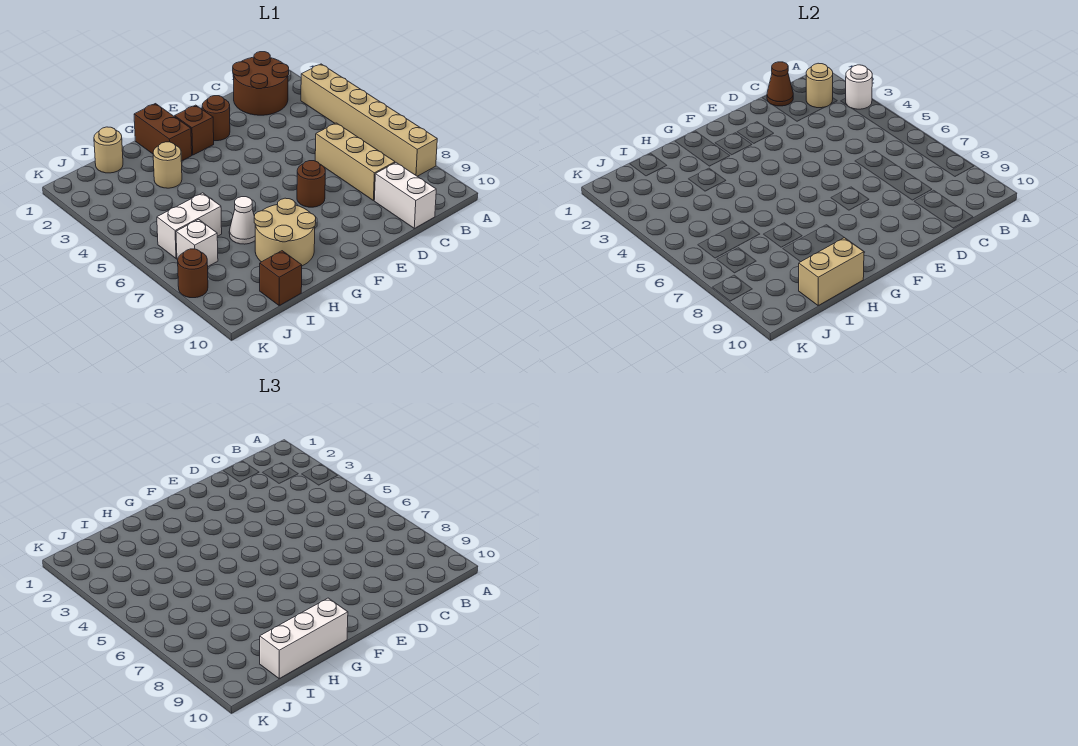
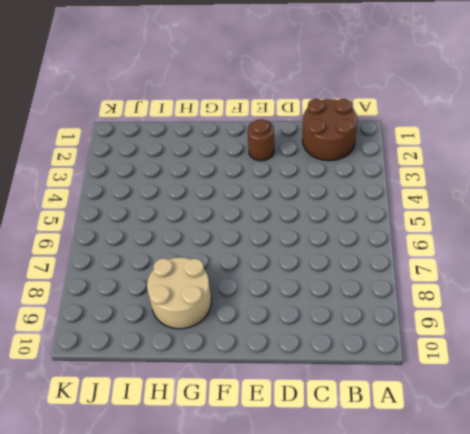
none -> tan 1x6 brick [301,64,437,176]
none -> tan 1x3 brick [315,123,395,201]
none -> white 1x2 brick [374,163,436,228]

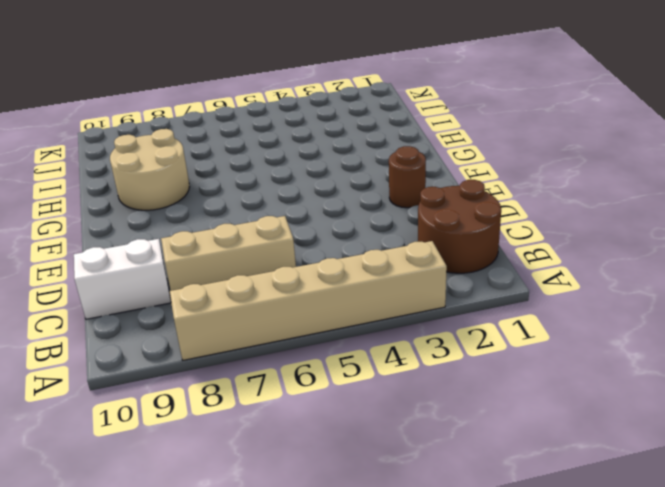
none -> brown 1x1 round brick [297,161,325,207]
none -> brown 1x1 brick [175,105,214,155]
none -> brown 1x2 brick [134,104,192,161]

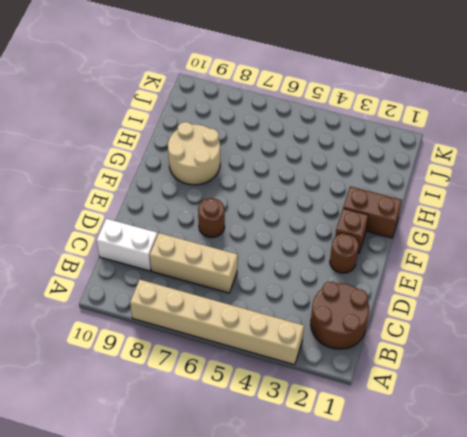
none -> tan 1x1 round brick [153,142,182,188]
none -> white 1x1 cone [229,197,255,244]
none -> tan 1x1 round brick [94,127,123,173]

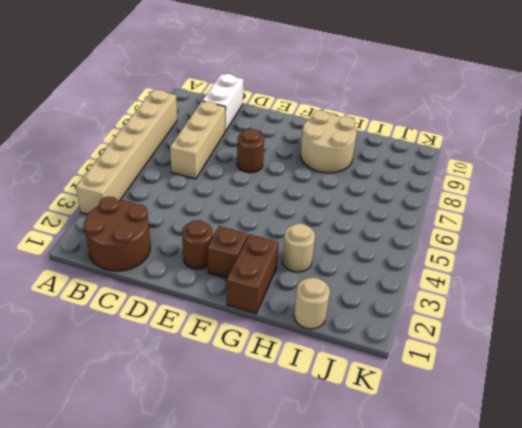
none -> white 1x1 cone [229,197,255,244]
none -> white 1x2 brick [157,193,222,259]
none -> brown 1x1 brick [260,251,302,305]

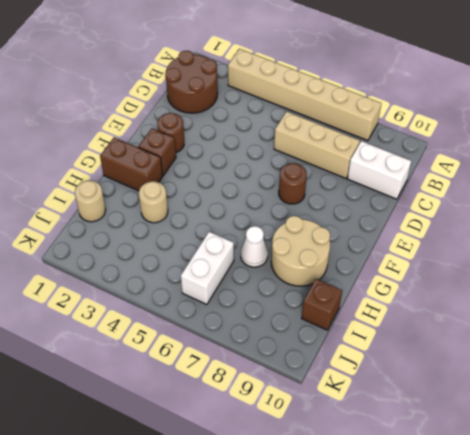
none -> white 1x1 brick [176,219,218,266]
none -> brown 1x1 round brick [178,249,208,298]
none -> white 1x1 round brick [846,65,872,109]

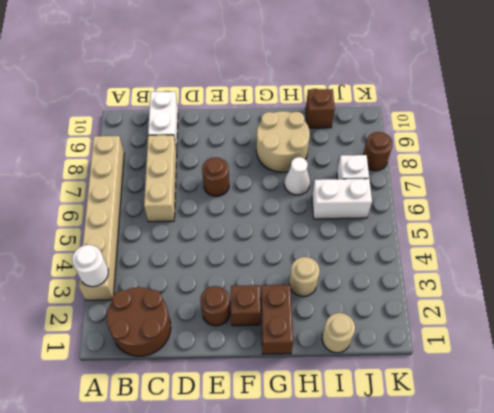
none -> tan 1x1 round brick [806,63,833,108]
none -> brown 1x1 cone [767,62,793,106]
none -> tan 1x2 brick [799,238,864,305]

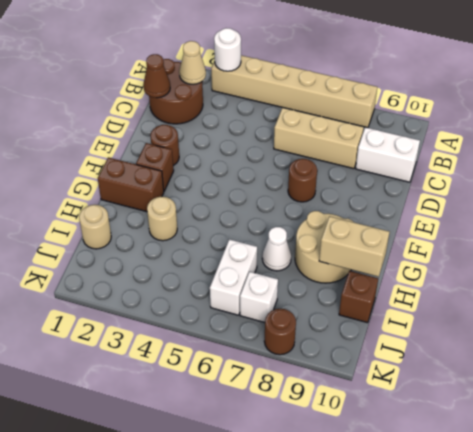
tan 1x1 cone [179,41,206,84] -> tan 1x1 round brick [806,63,833,108]
tan 1x2 brick [319,216,389,277] -> tan 1x2 brick turned to [799,238,864,305]
none -> white 1x3 brick [260,598,348,678]

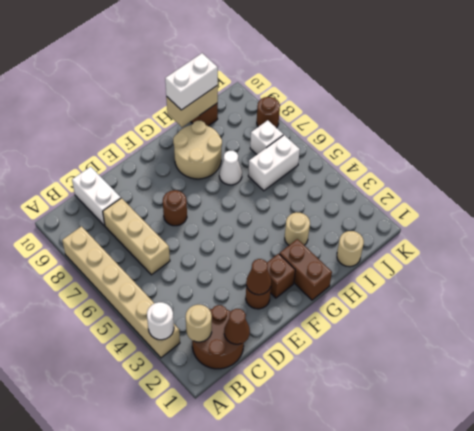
brown 1x1 cone [246,259,271,295] -> none
white 1x2 brick [165,53,218,110] -> white 1x3 brick [260,598,348,678]

